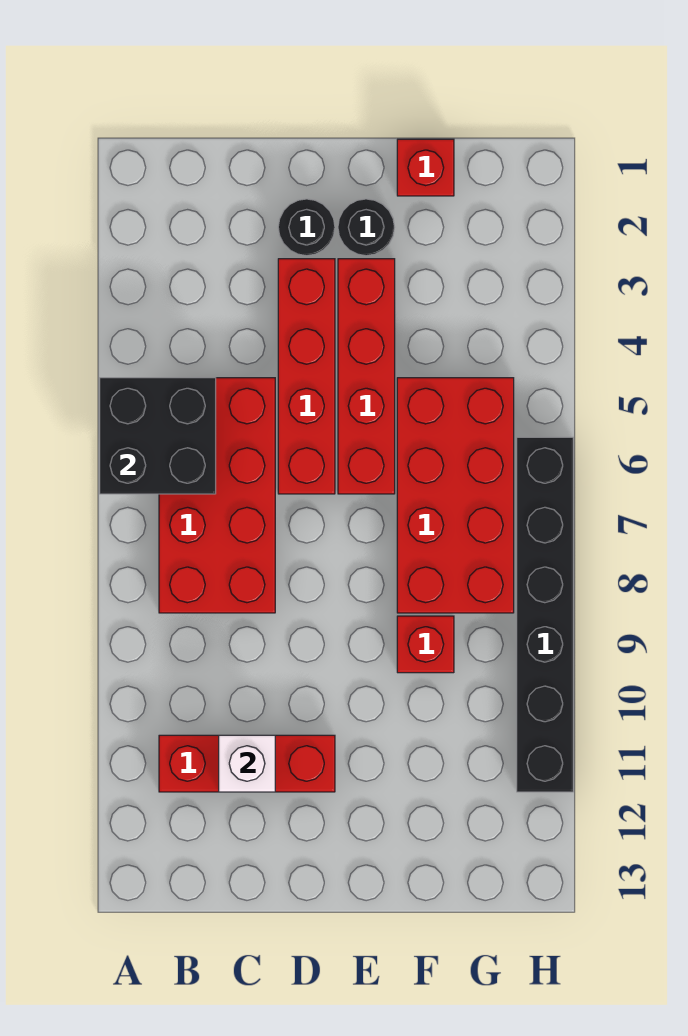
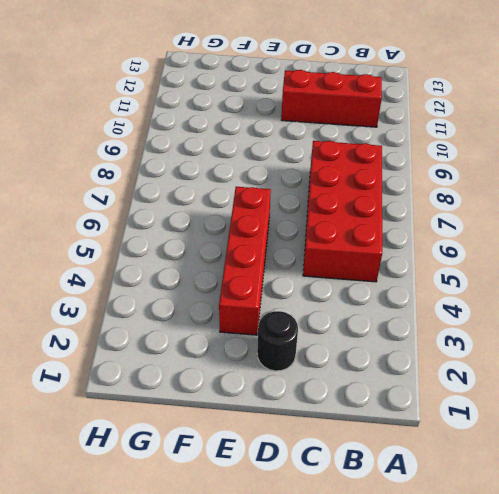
none -> red 1x4 brick [278,259,335,494]
none -> black 1x1 round brick [338,199,395,256]
none -> red 1x1 brick [397,139,454,196]

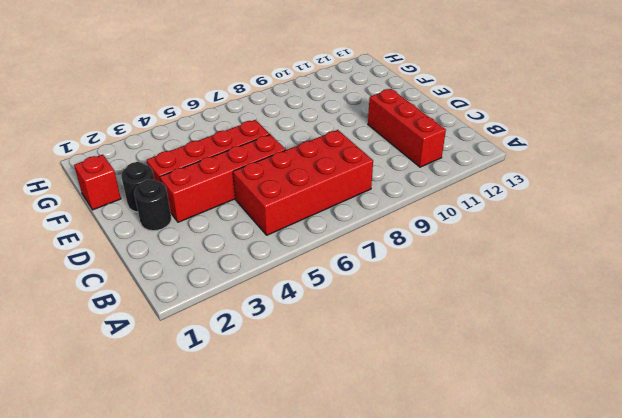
none -> red 2x4 brick [397,378,514,613]
none -> red 1x1 brick [397,616,454,673]
none -> black 1x6 brick [517,437,573,792]

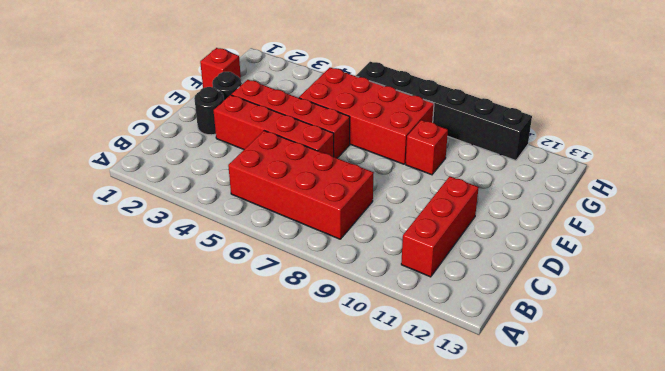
none -> black 2x2 brick [100,378,216,494]
none -> white 1x1 brick [219,735,275,792]

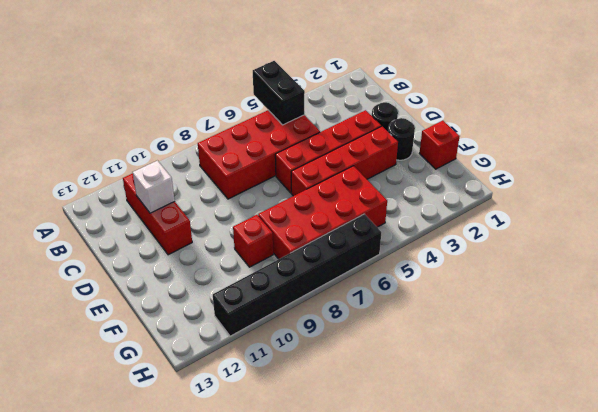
black 1x2 brick [253,61,305,125] -> black 2x2 brick [100,378,216,494]

